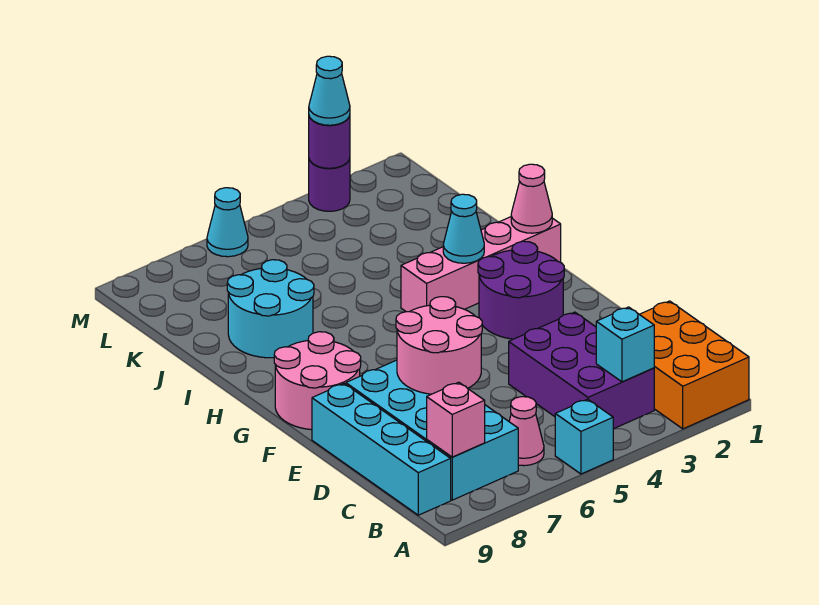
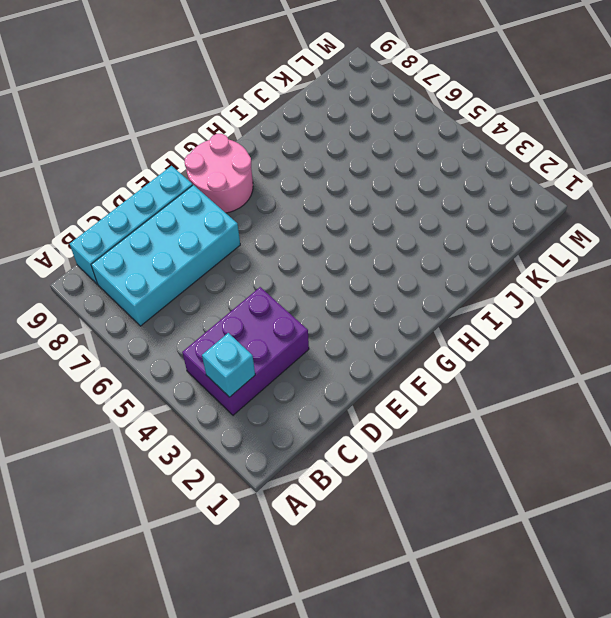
none -> orange 2x3 brick [639,301,749,429]
none -> cyan 1x1 brick [555,399,613,474]
none -> pink 1x1 cone [509,397,544,466]

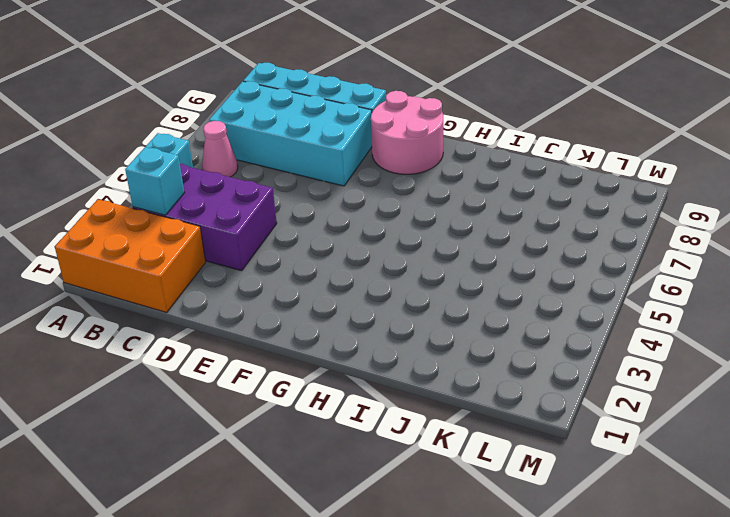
none -> purple 2x2 round brick [478,241,564,339]
none -> pink 1x4 brick [401,217,561,312]
none -> cyan 2x2 round brick [227,260,314,358]

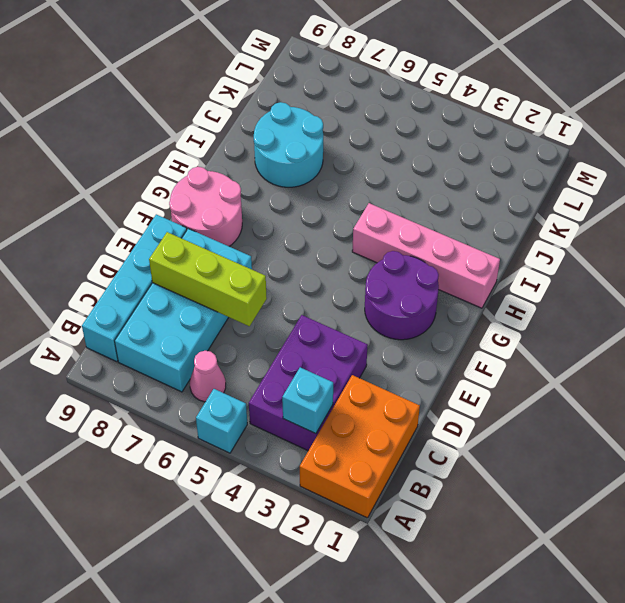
lime 1x3 brick [149,232,267,326] -> pink 2x2 round brick [396,297,482,394]
none -> purple 1x1 round brick [309,159,350,211]
none -> cyan 1x1 cone [207,188,248,257]
none -> pink 1x1 brick [427,382,485,457]

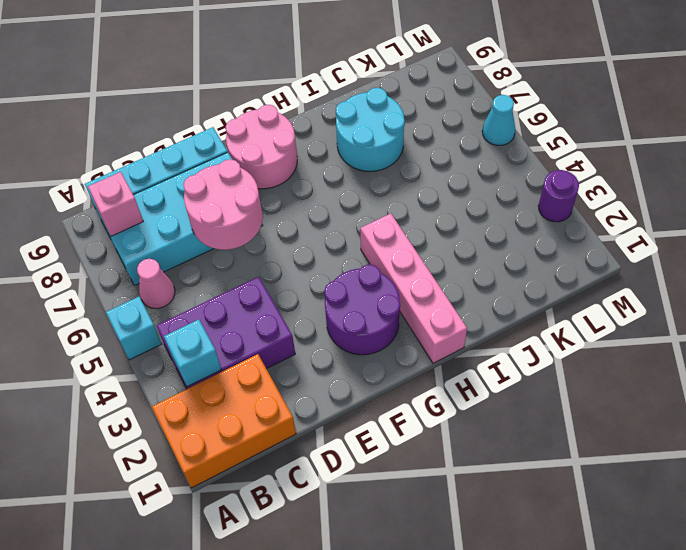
none -> pink 1x1 cone [511,164,552,233]
none -> cyan 1x1 cone [443,194,484,263]
none -> purple 1x1 round brick [309,116,350,168]

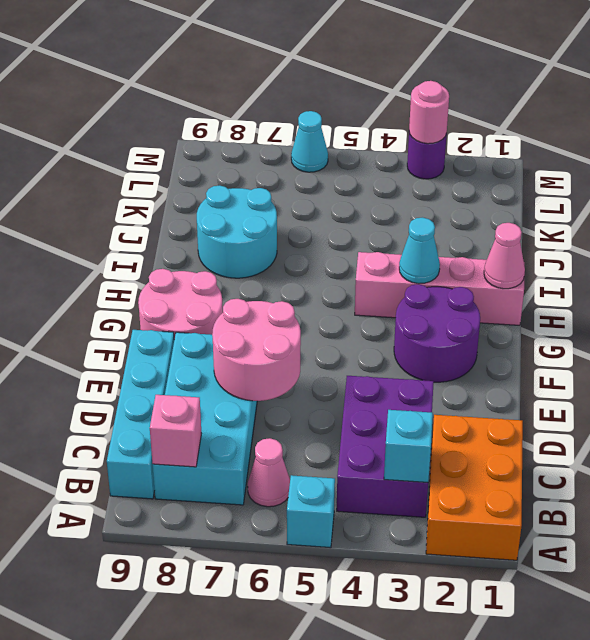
pink 1x1 round brick [409,81,449,144] -> purple 1x1 round brick [309,116,350,168]
none -> cyan 1x1 cone [309,56,350,125]

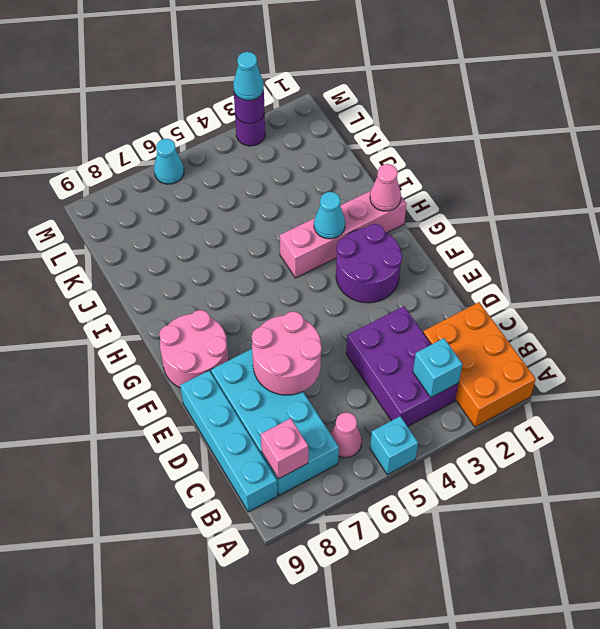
none -> cyan 2x2 round brick [227,260,314,358]

